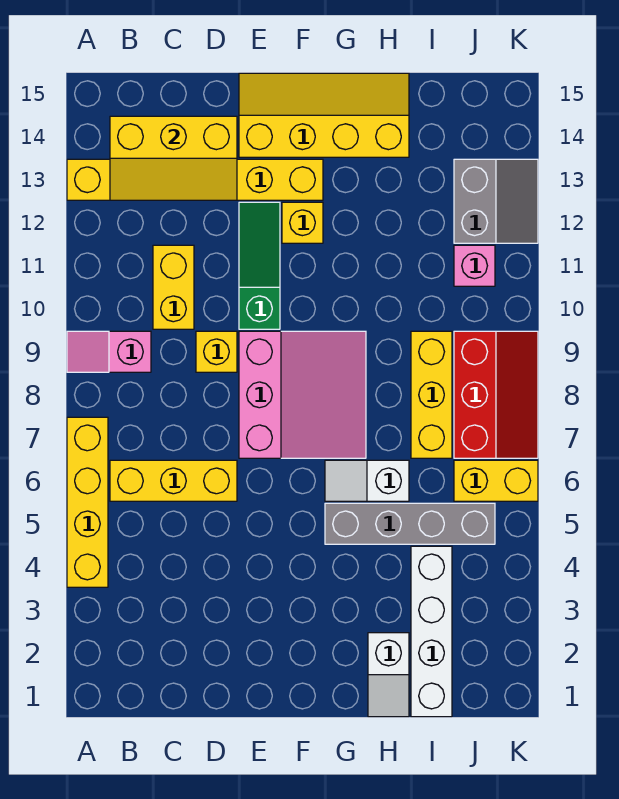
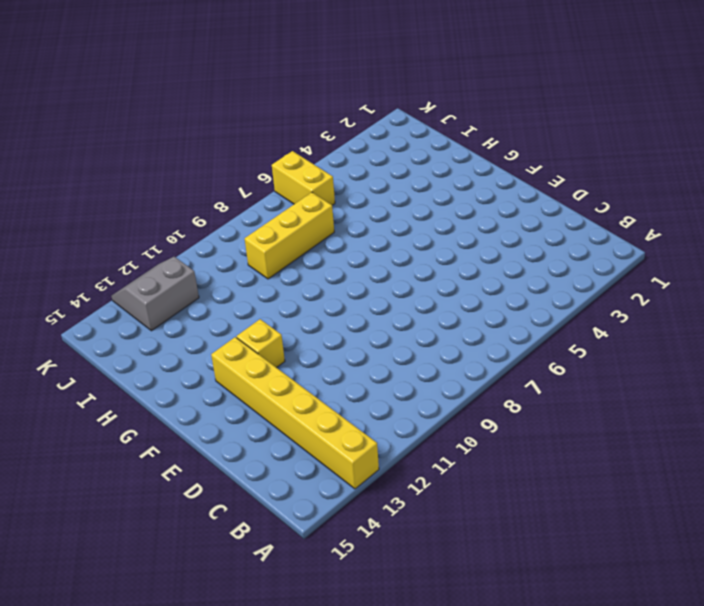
none -> yellow 1x4 brick [67,417,108,587]
none -> pink 1x2 slope [67,331,151,372]
none -> yellow 1x3 brick [110,460,237,501]

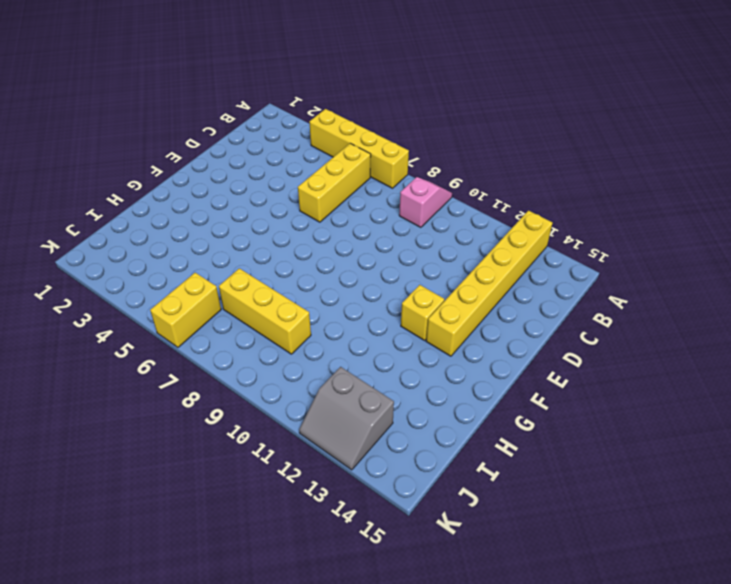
none -> yellow 1x2 brick [153,245,194,329]
none -> yellow 1x1 brick [196,331,237,372]
none -> pink 3x3 slope [239,331,366,458]

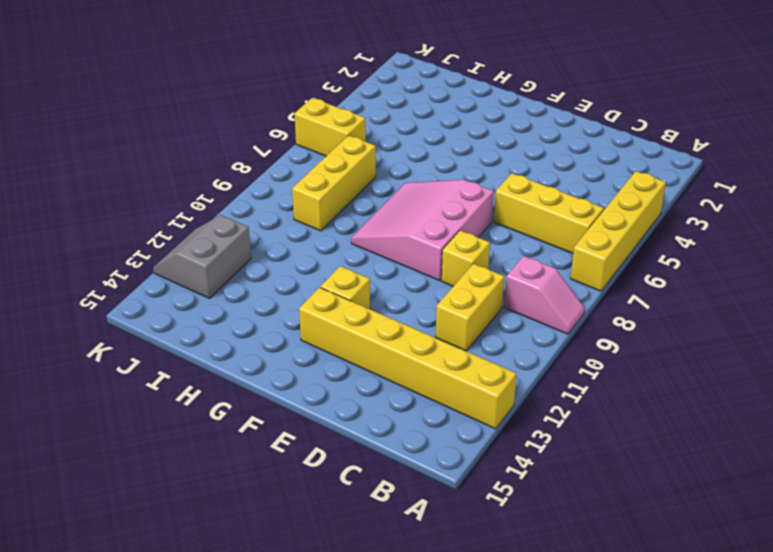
none -> green 1x3 slope [239,202,280,329]
none -> yellow 2x4 slope [239,73,409,157]
none -> grey 1x4 brick [325,503,495,544]

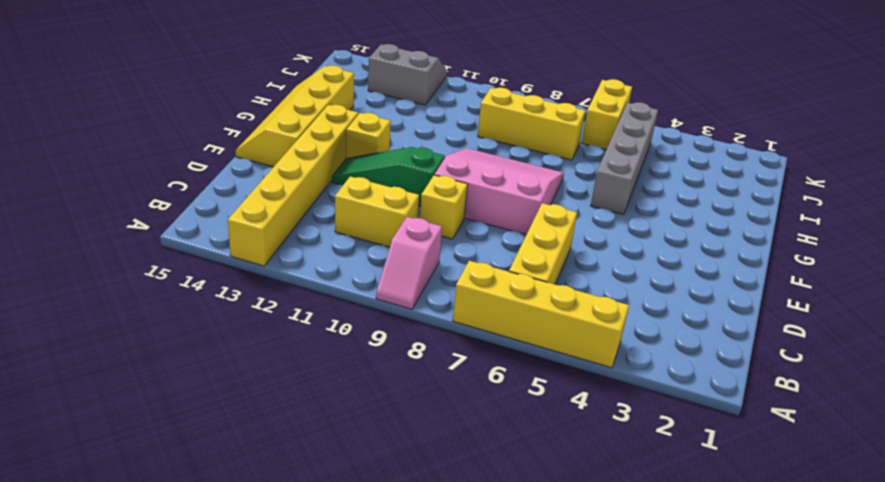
none -> white 1x2 slope [325,460,409,501]
none -> white 1x2 slope [368,633,409,717]
none -> white 1x4 brick [411,546,452,717]

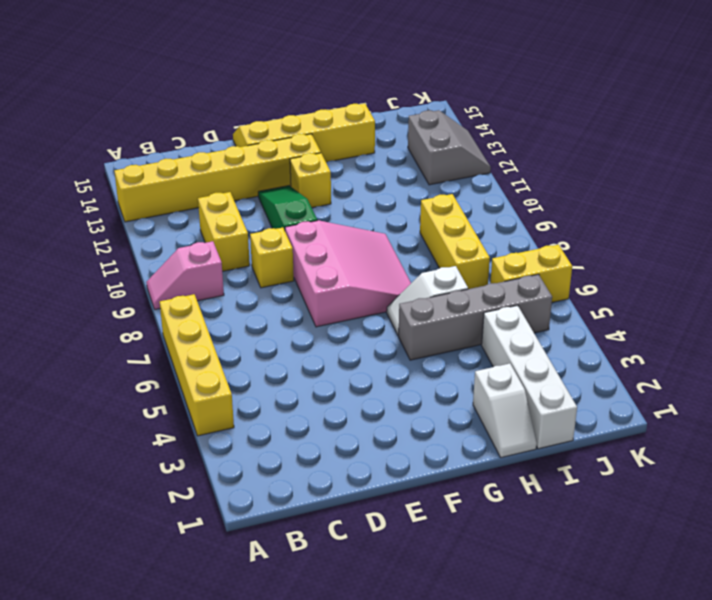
none -> yellow 1x3 brick [110,460,237,501]
none -> red 2x3 slope [454,331,538,458]
none -> pink 1x1 brick [454,245,495,286]

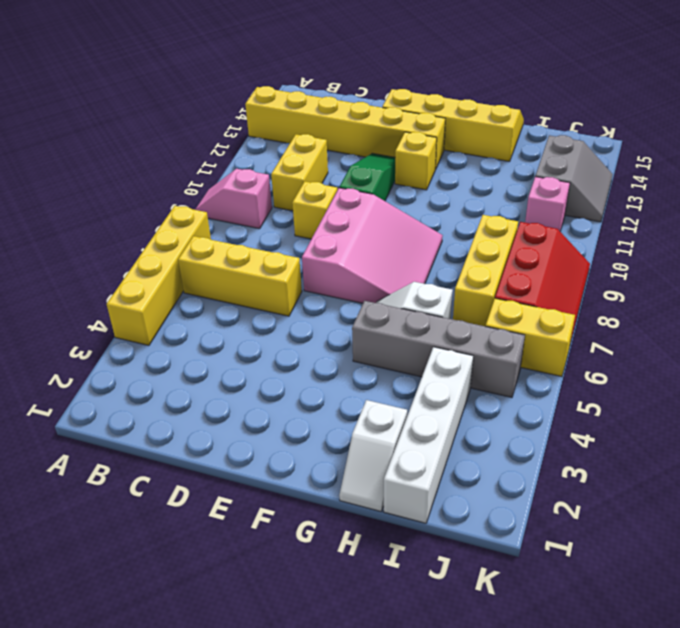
none -> yellow 2x3 slope [110,116,237,200]

